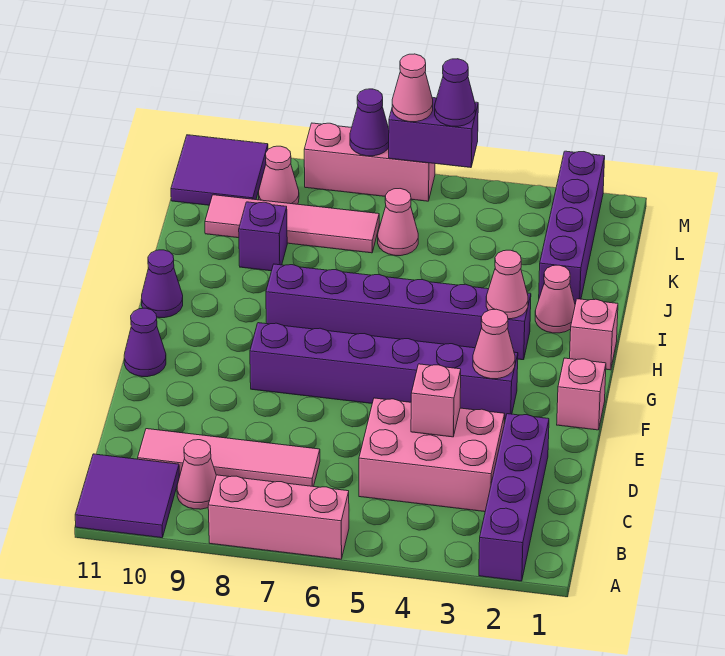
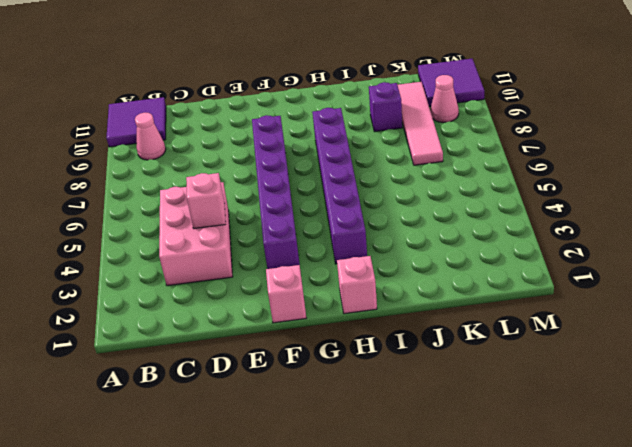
none -> purple 1x4 brick [479,414,549,581]
none -> pink 1x3 brick [208,475,349,559]
none -> pink 1x4 tile [138,429,320,487]

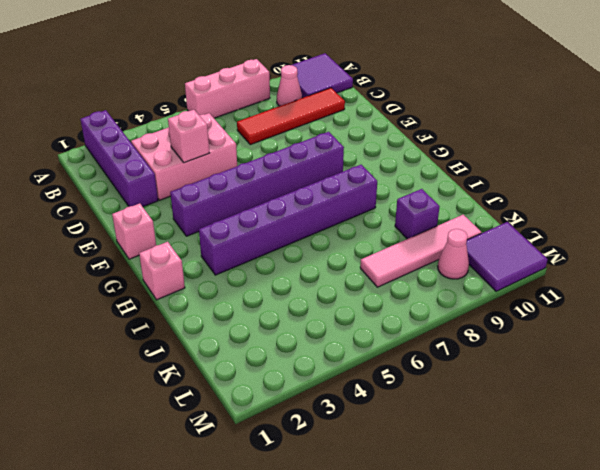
red 1x4 tile [237,88,345,145] -> pink 1x4 tile [138,429,320,487]
none -> purple 1x1 cone [124,308,166,377]
none -> purple 1x1 cone [141,250,183,318]
none -> pink 1x1 cone [535,265,575,333]

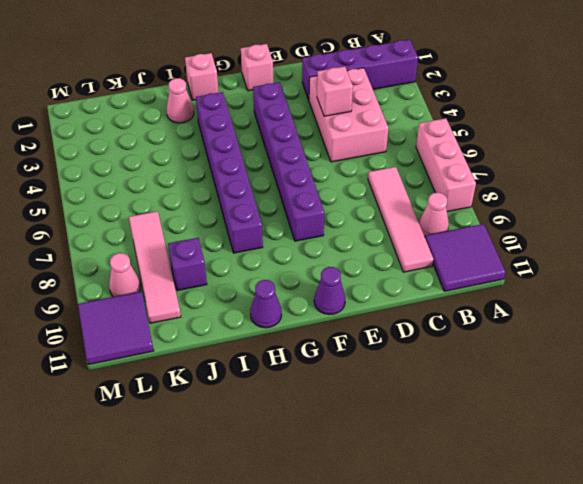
none -> purple 1x4 brick [539,151,605,304]
none -> pink 1x1 cone [378,189,418,256]
none -> pink 1x3 brick [304,123,435,201]

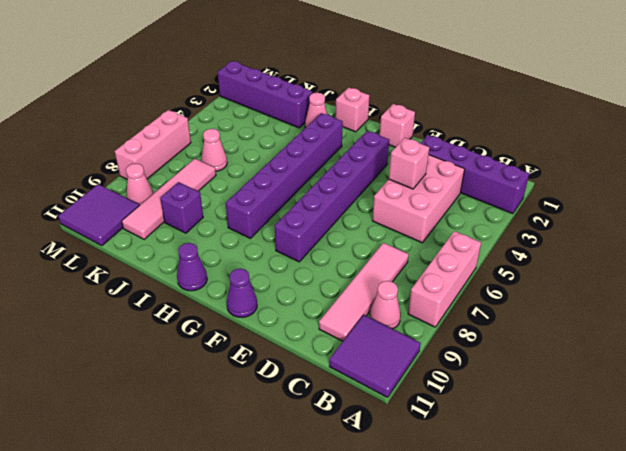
none -> pink 1x1 cone [473,309,515,379]
none -> pink 1x1 cone [486,250,528,319]
none -> purple 1x2 brick [389,98,478,168]

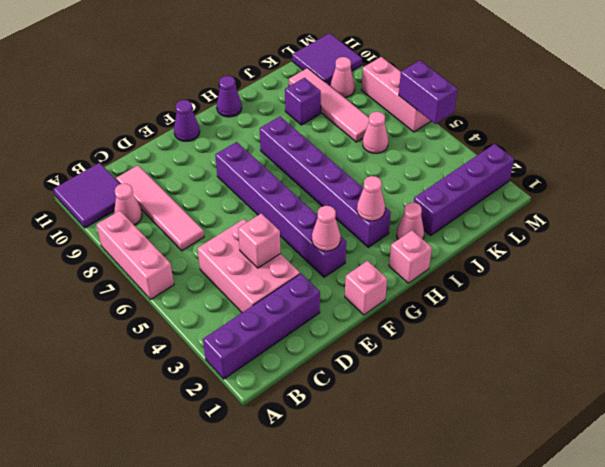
none -> purple 1x1 cone [350,89,389,156]
none -> purple 1x1 cone [435,59,475,126]
none -> pink 1x1 cone [392,54,433,122]

